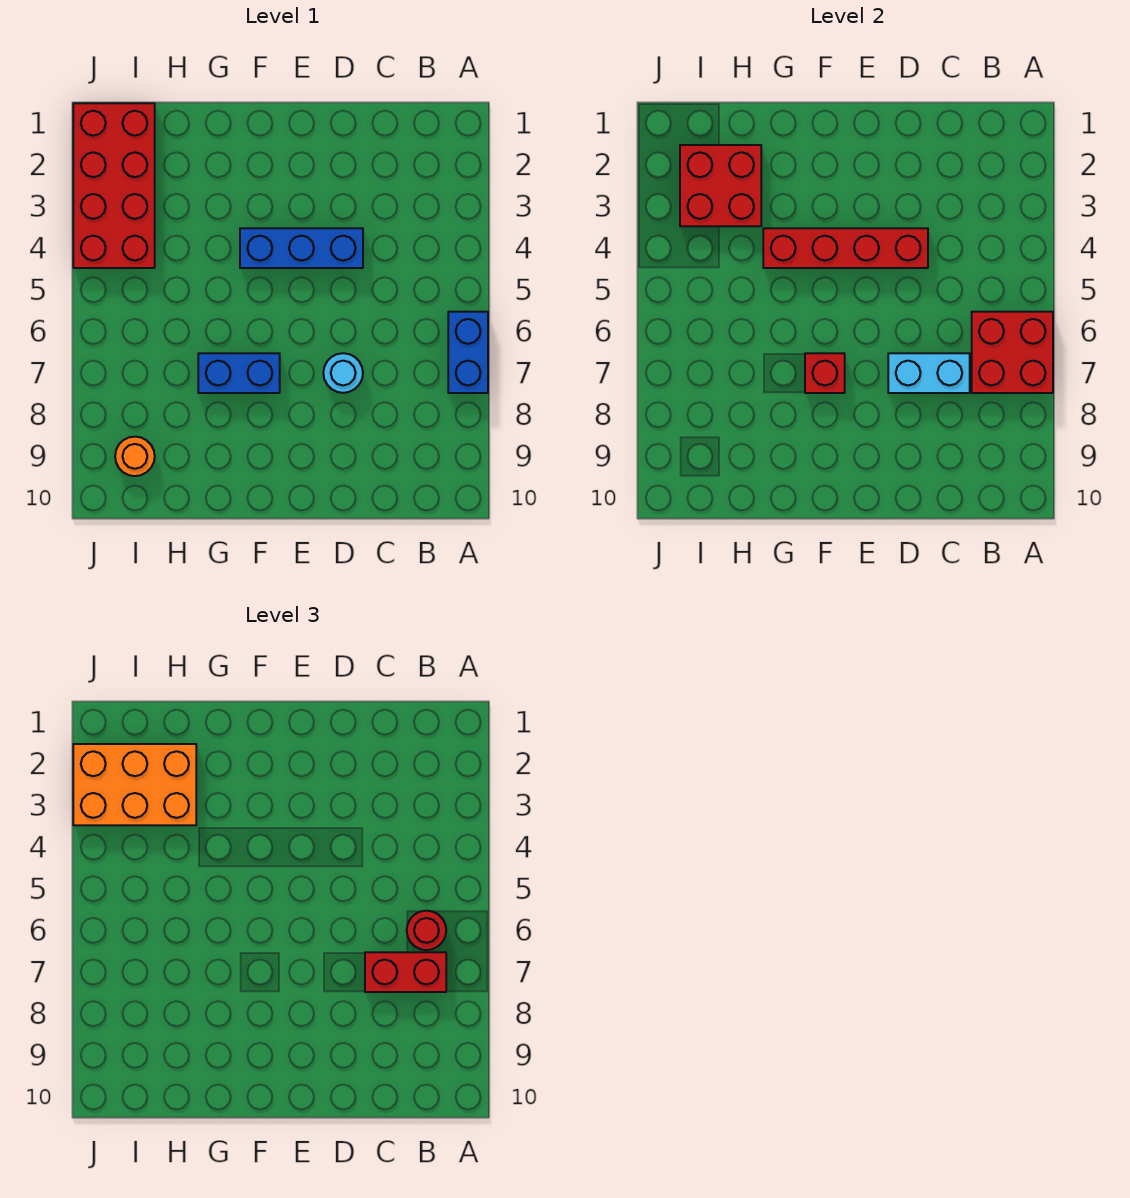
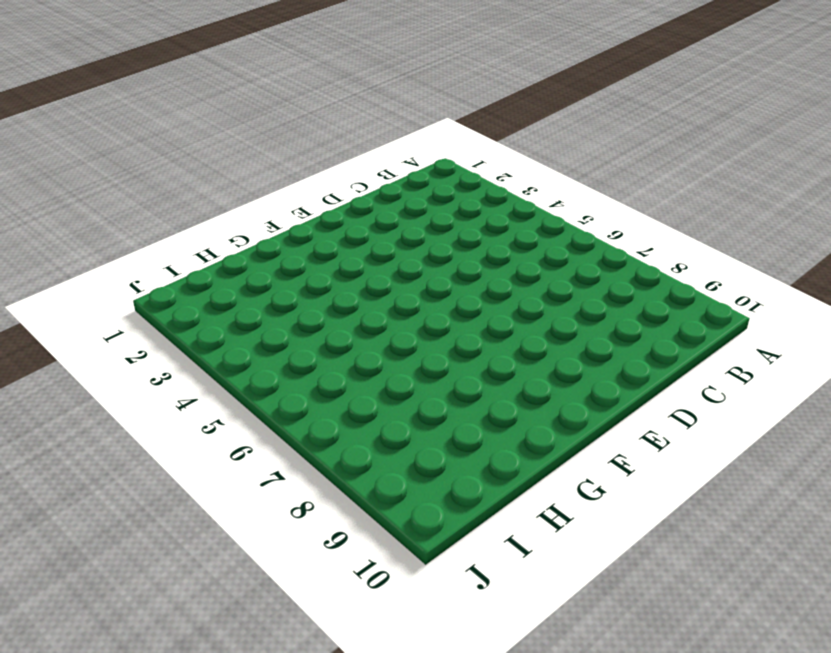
none -> blue 1x2 brick [448,312,488,393]
none -> blue 1x3 brick [240,228,363,268]
none -> cyan 1x1 round brick [323,353,363,393]

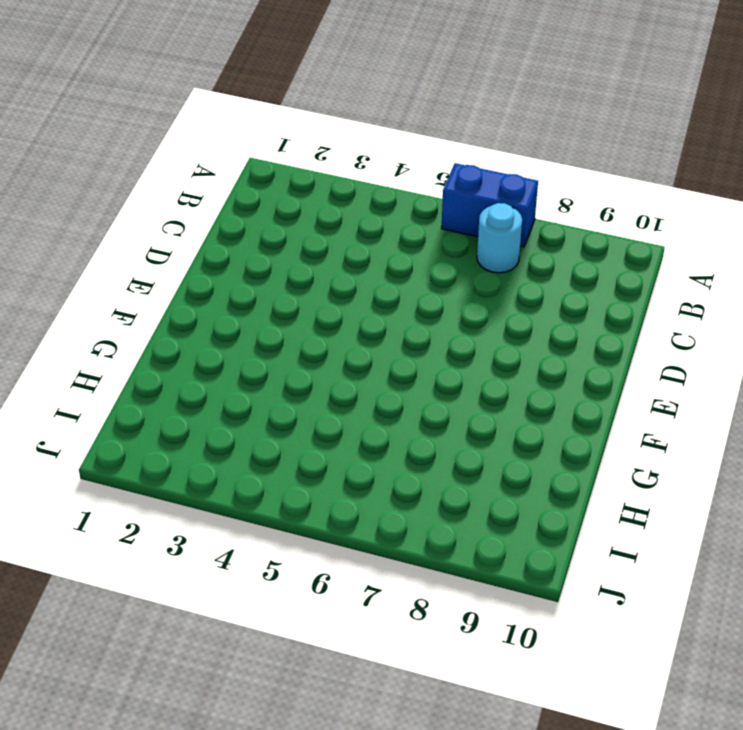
cyan 1x1 round brick [477,203,522,273] -> cyan 1x1 round brick moved to [323,353,363,393]
none -> blue 1x3 brick [240,228,363,268]
none -> blue 1x2 brick [198,353,280,393]
none -> red 2x4 brick [73,103,155,268]

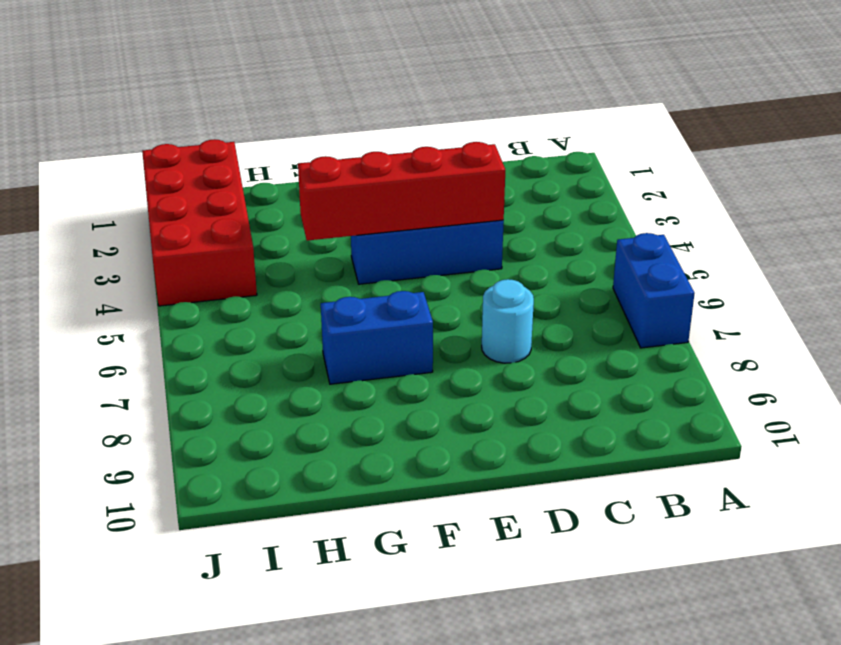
none -> orange 1x1 round brick [115,437,155,476]
none -> red 2x2 brick [972,312,1053,393]
none -> cyan 1x2 brick [888,353,970,393]

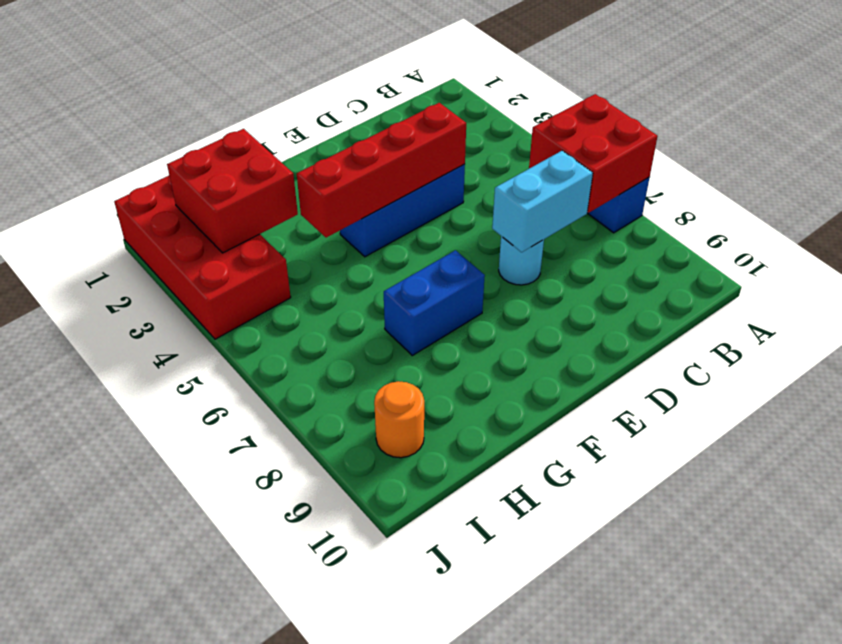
none -> red 1x1 brick [805,353,845,393]
none -> red 1x1 round brick [407,911,446,950]
none -> red 1x2 brick [365,952,446,992]

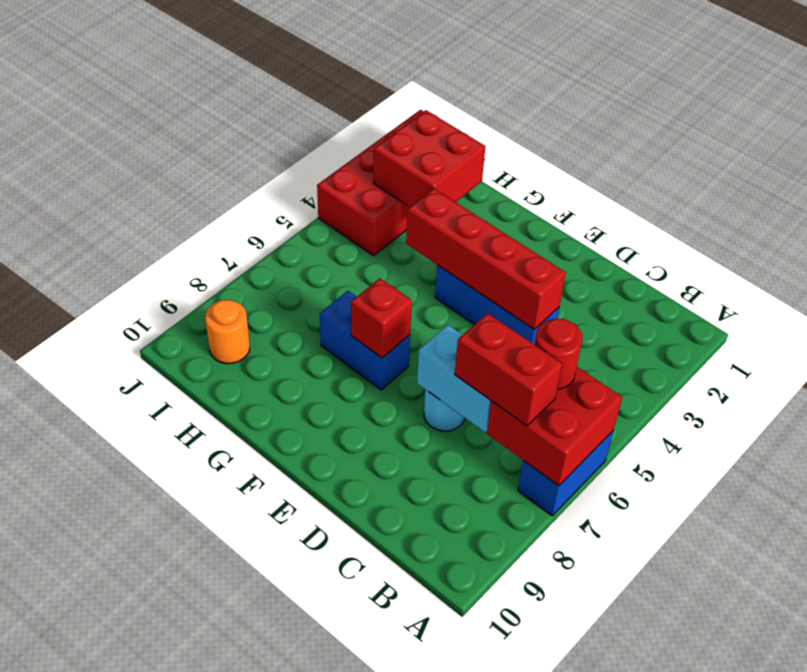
none -> orange 2x3 brick [73,744,196,825]

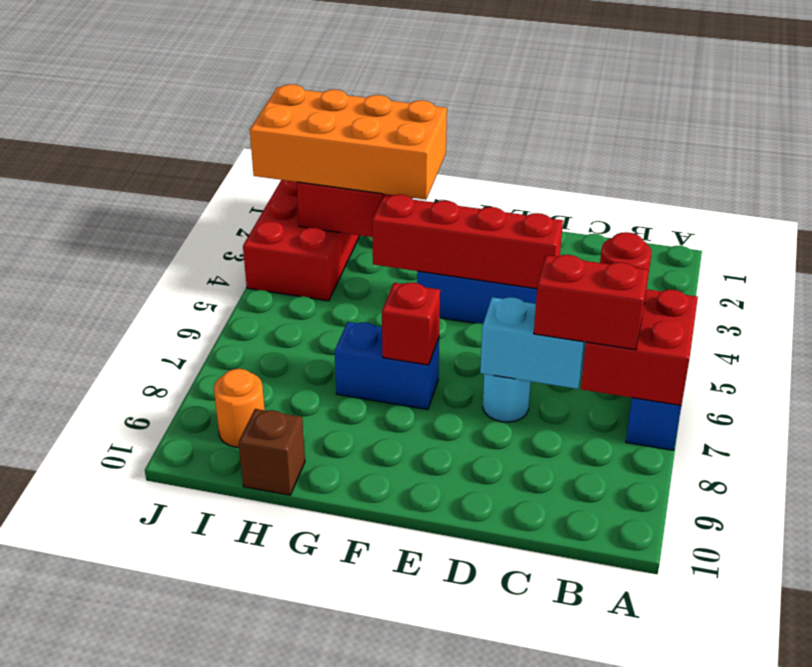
orange 2x4 brick [250,84,447,200] -> orange 2x3 brick [73,744,196,825]
brown 1x1 brick [238,409,305,495] -> none

